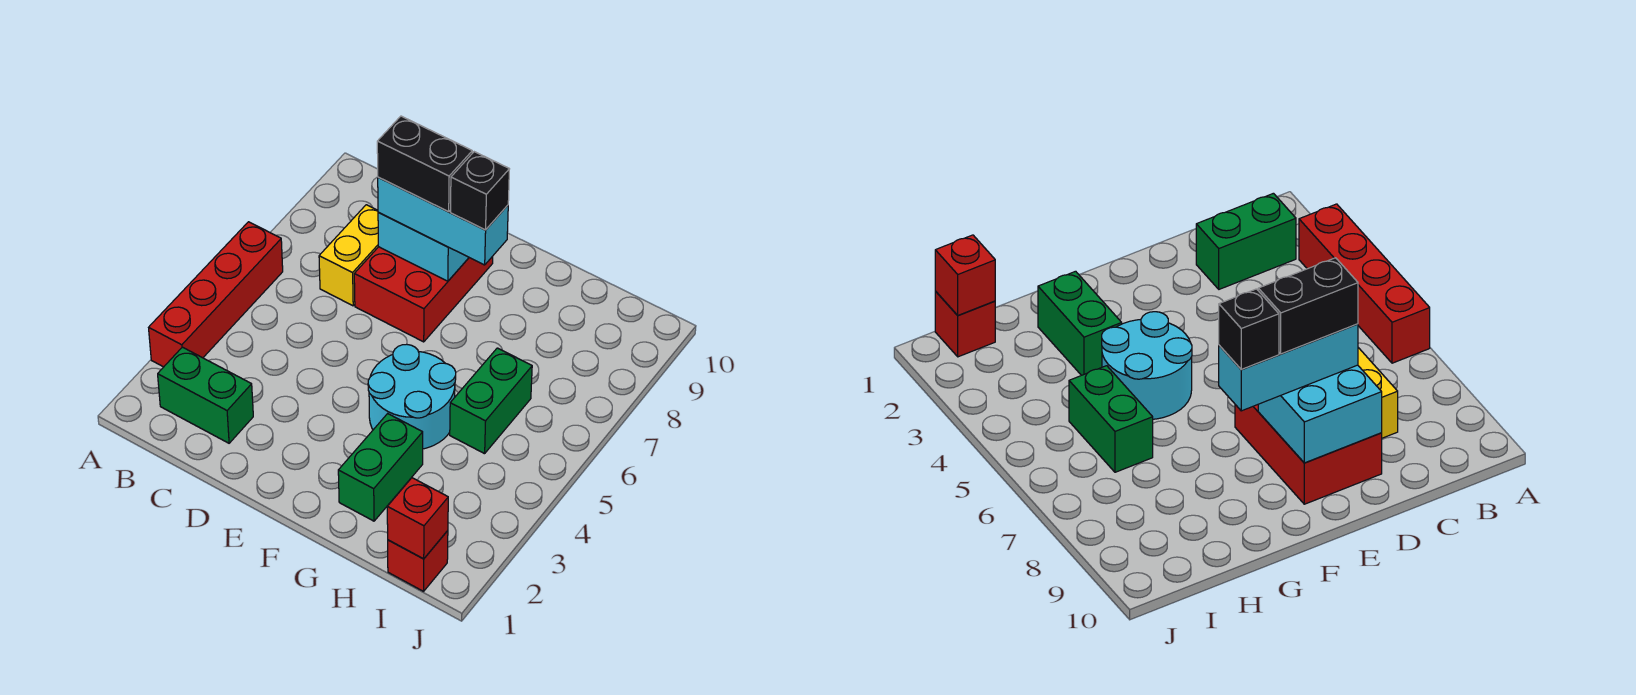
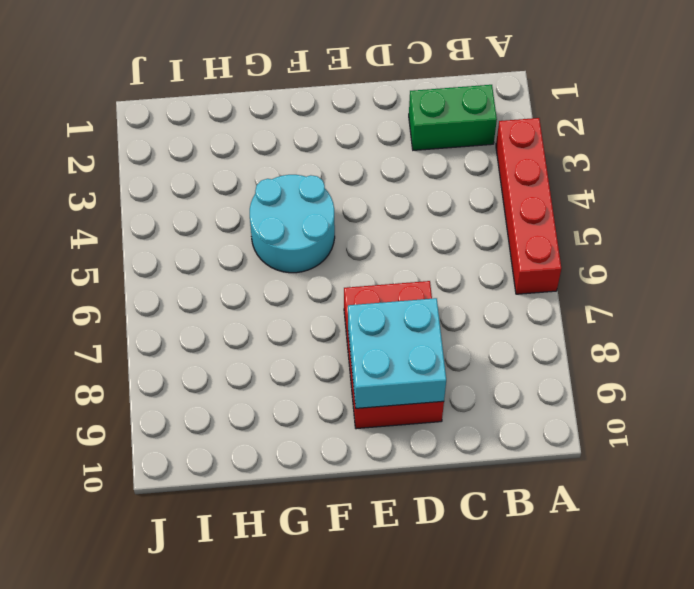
none -> yellow 1x2 brick [319,205,378,306]
none -> green 1x2 brick [338,414,423,521]
none -> green 1x2 brick [450,348,532,454]

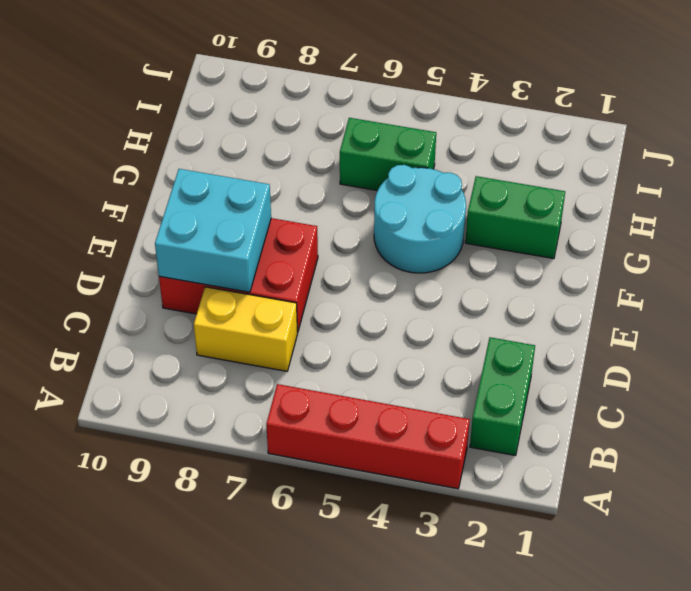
none -> red 1x1 brick [388,531,448,591]
none -> red 1x1 brick [387,478,448,559]
none -> cyan 1x3 brick [378,177,508,265]

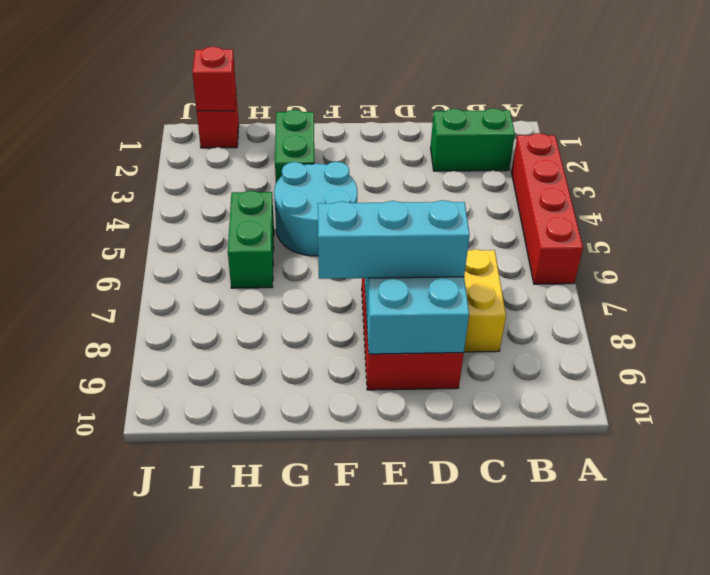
none -> black 1x2 brick [377,116,472,212]
none -> black 1x1 brick [450,152,509,230]

